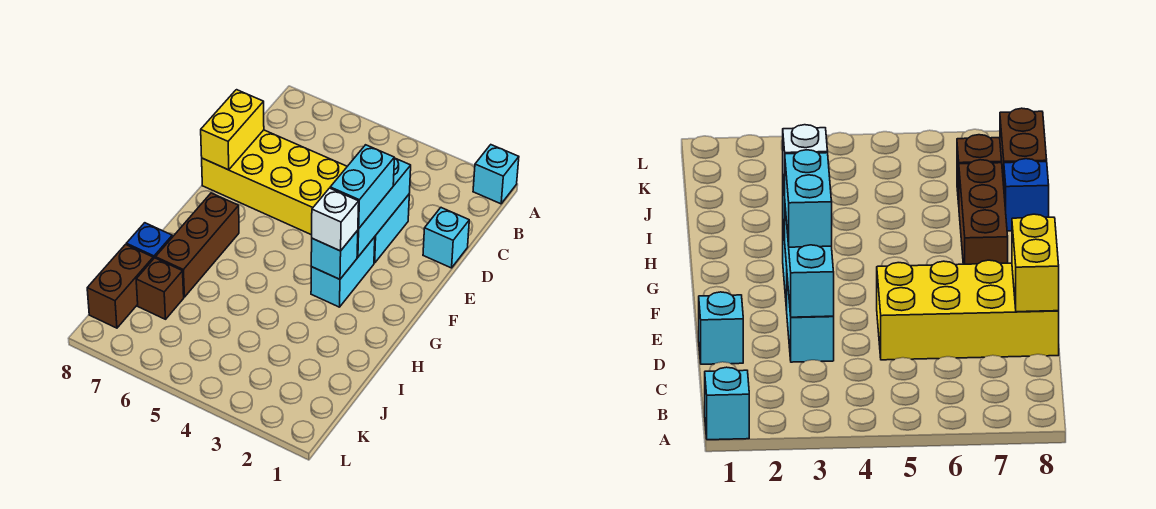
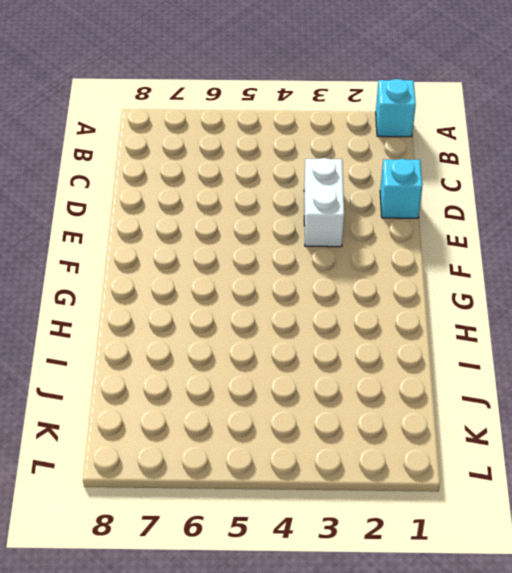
white 1x2 brick [304,158,344,247] -> cyan 1x2 brick [374,195,409,263]
none -> yellow 2x4 brick [202,130,347,235]
none -> cyan 1x2 brick [311,237,375,307]
none -> brown 1x3 brick [156,193,239,297]

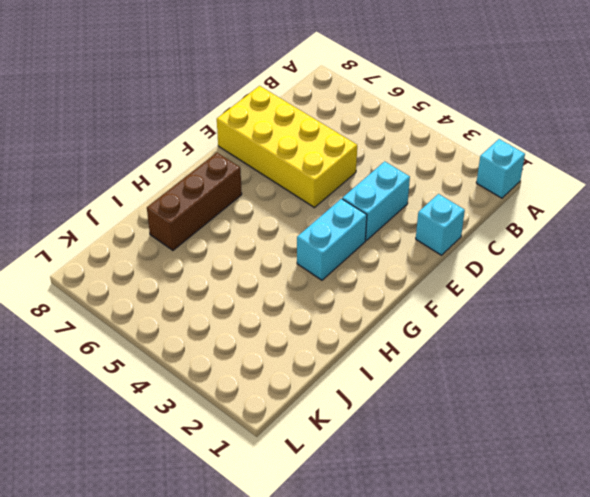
none -> blue 1x1 brick [126,223,172,259]
none -> brown 1x1 brick [136,258,184,319]
none -> brown 1x2 brick [87,244,153,328]

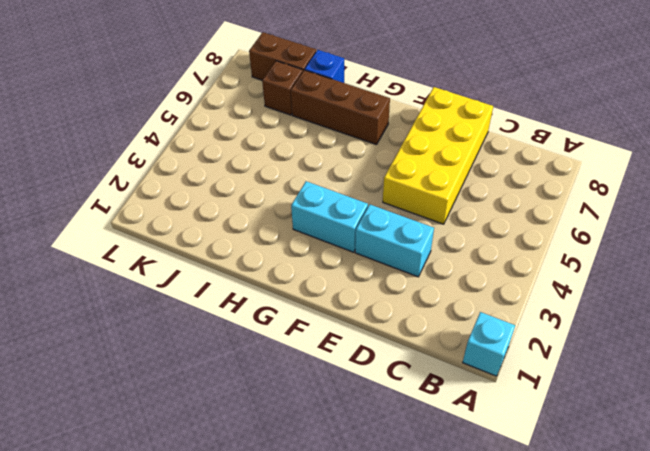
none -> cyan 1x1 brick [423,208,469,268]
none -> cyan 1x3 brick [357,158,411,257]
none -> yellow 1x2 brick [201,90,264,170]

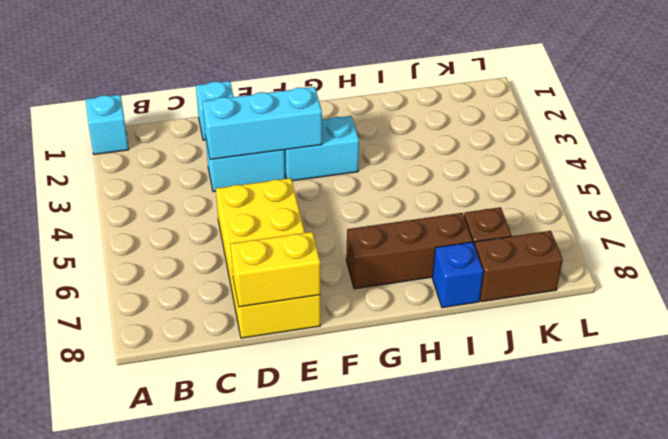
none -> cyan 1x1 brick [311,230,358,279]
none -> cyan 1x2 brick [330,145,394,229]
none -> white 1x1 brick [312,188,359,251]

